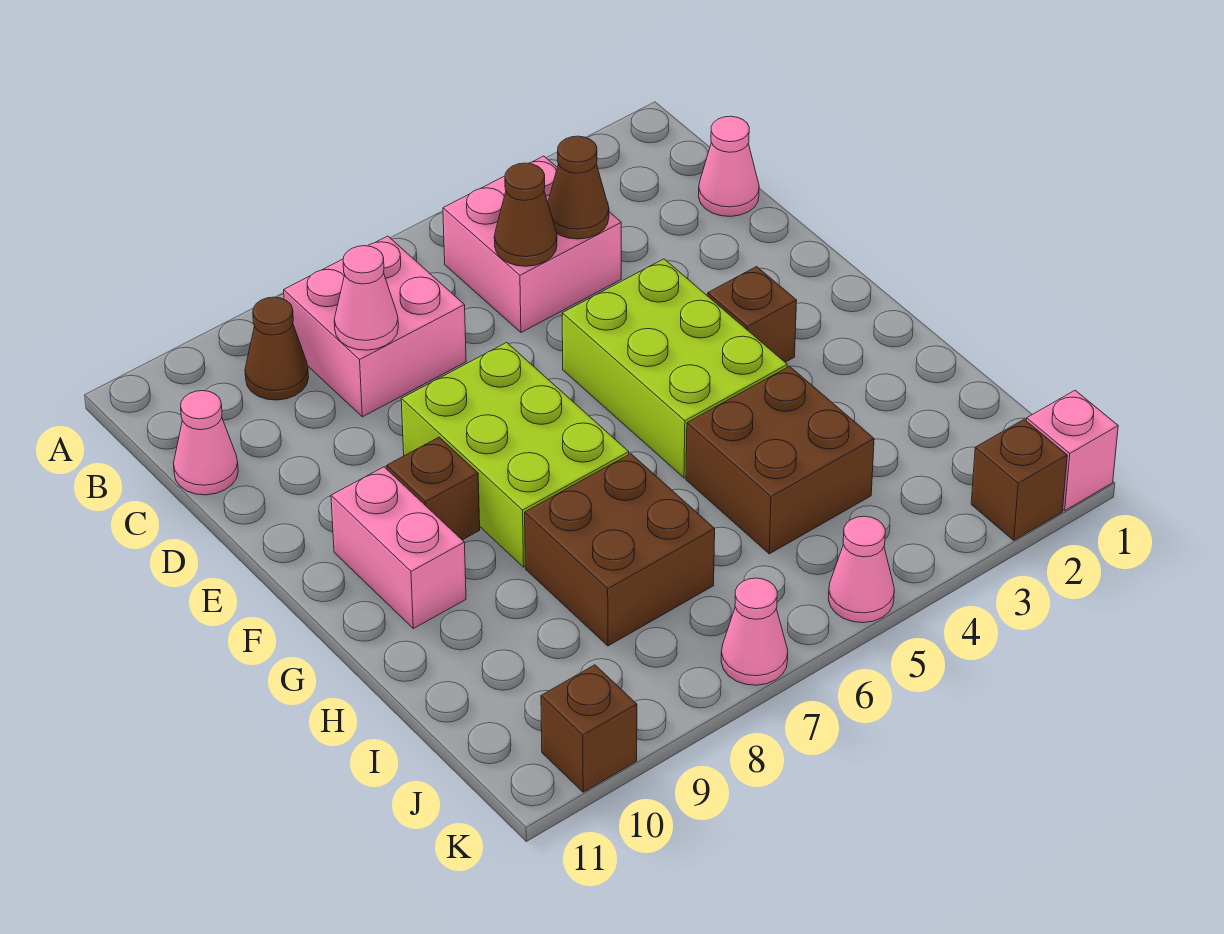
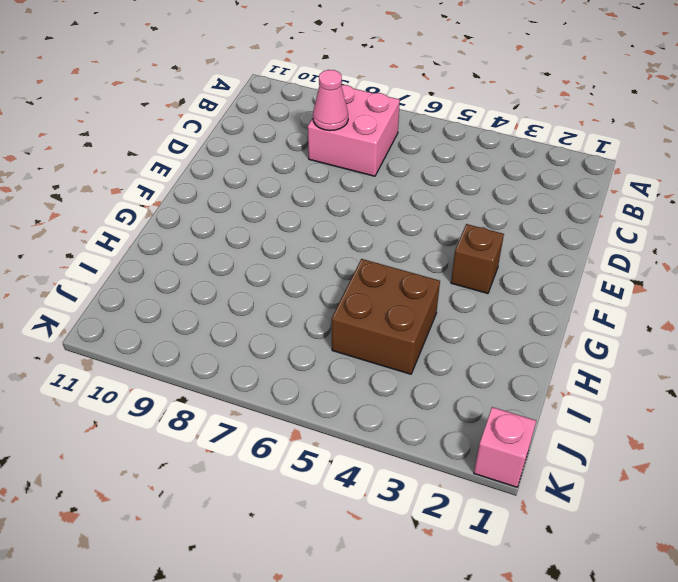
none -> pink 2x2 brick [443,156,621,332]
none -> brown 1x1 cone [245,297,309,400]
none -> pink 1x1 cone [699,116,759,217]

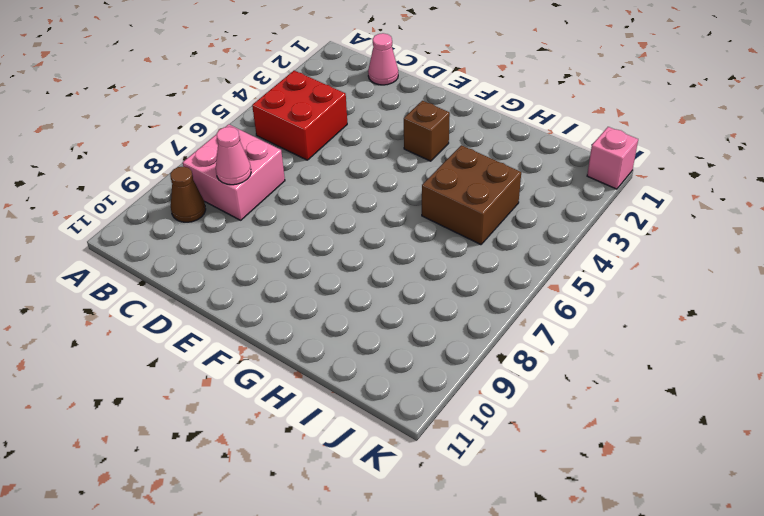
red 2x2 brick [252,70,347,160] -> pink 2x2 brick [443,156,621,332]
none -> pink 1x1 cone [173,391,238,495]
none -> lime 2x3 brick [562,259,787,478]
none -> lime 2x3 brick [401,342,629,567]

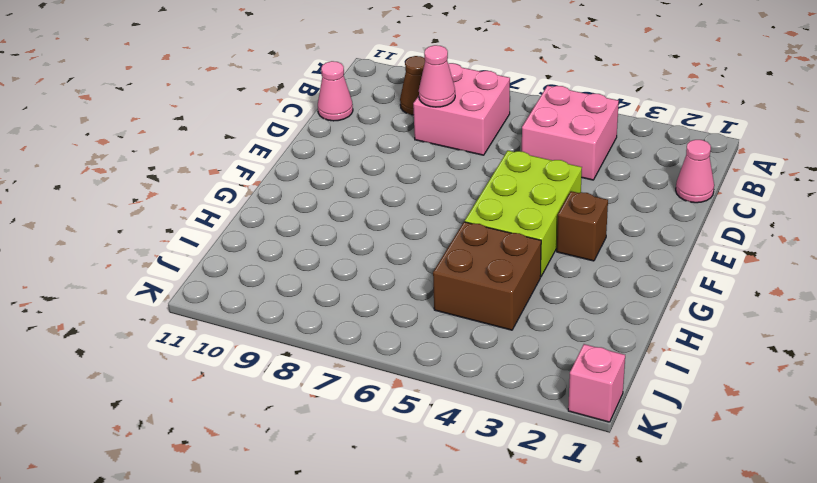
none -> lime 2x3 brick [401,342,629,567]
none -> brown 1x1 brick [387,437,480,540]
none -> pink 1x2 brick [331,467,466,629]

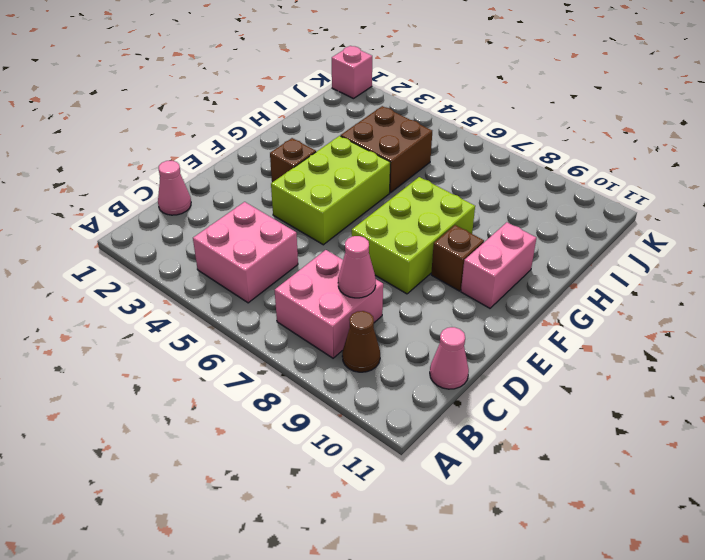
none -> brown 2x2 brick [525,454,715,646]
none -> brown 1x1 brick [971,419,1067,540]
none -> pink 1x1 cone [828,516,894,623]

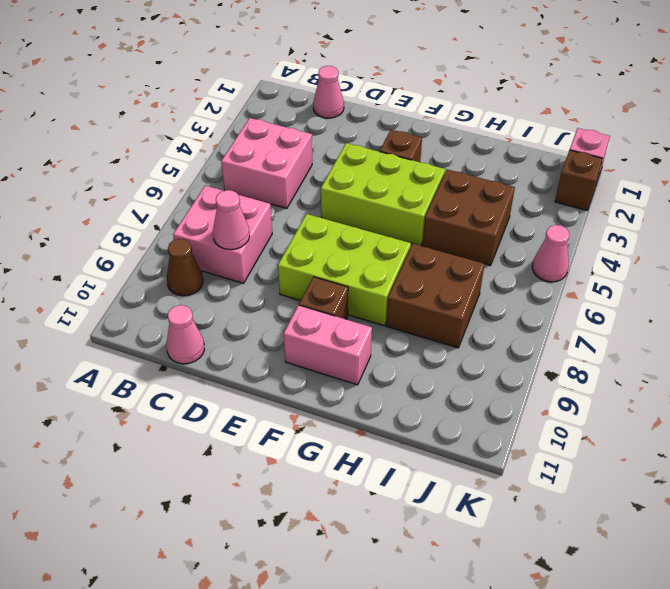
none -> pink 1x1 cone [721,578,788,685]
none -> brown 1x1 brick [541,665,637,792]
none -> brown 1x1 cone [548,136,609,239]

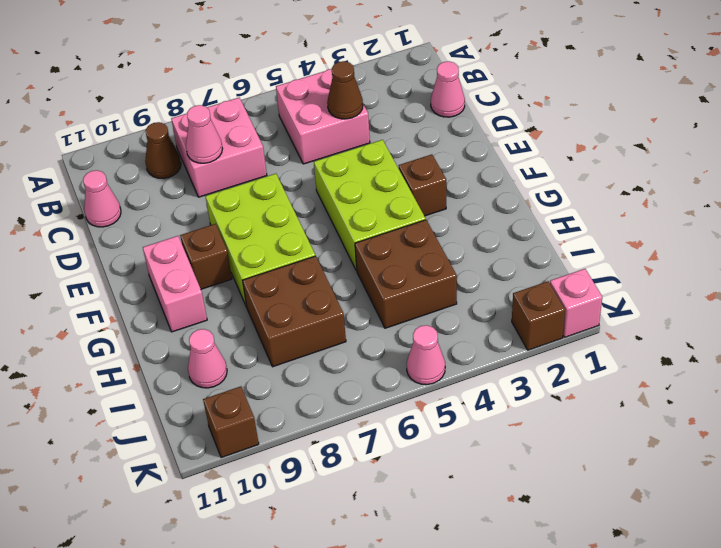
pink 1x1 cone [188,329,227,388] -> pink 1x1 cone moved to [721,578,788,685]
none -> brown 1x1 cone [494,163,557,266]

